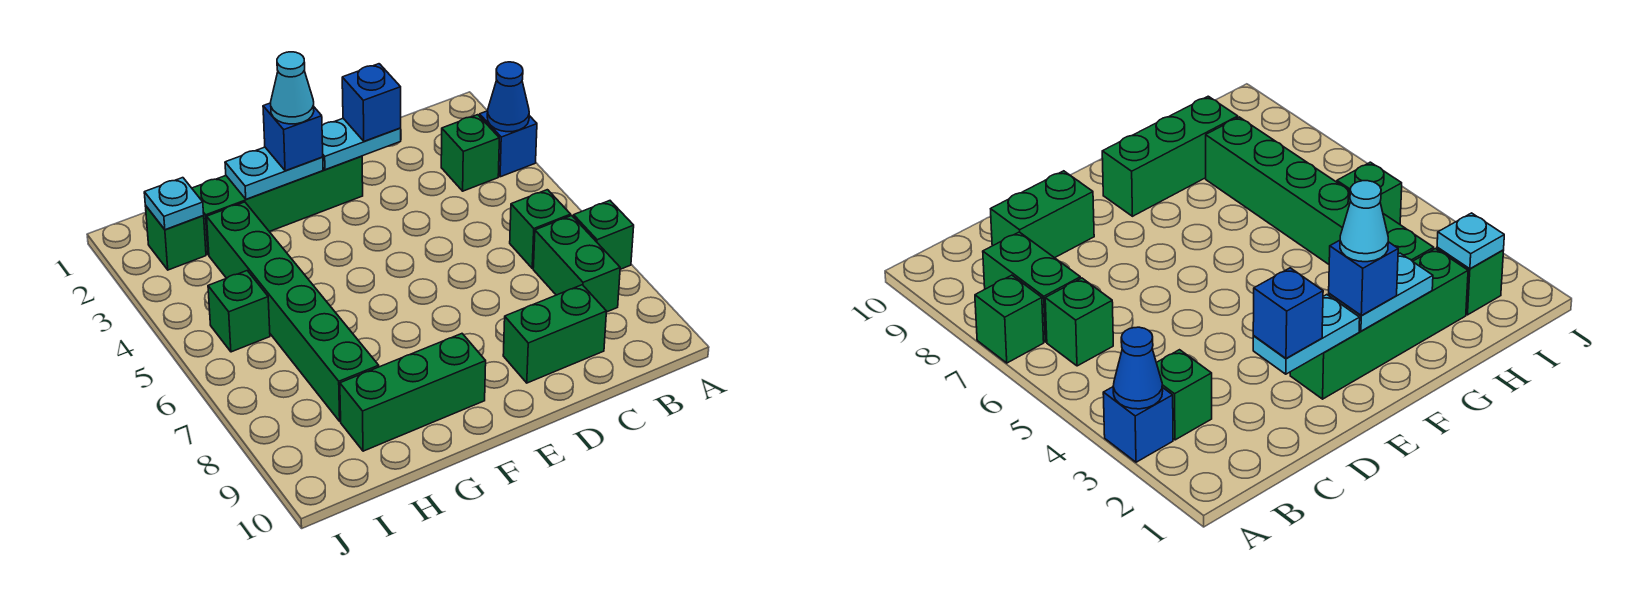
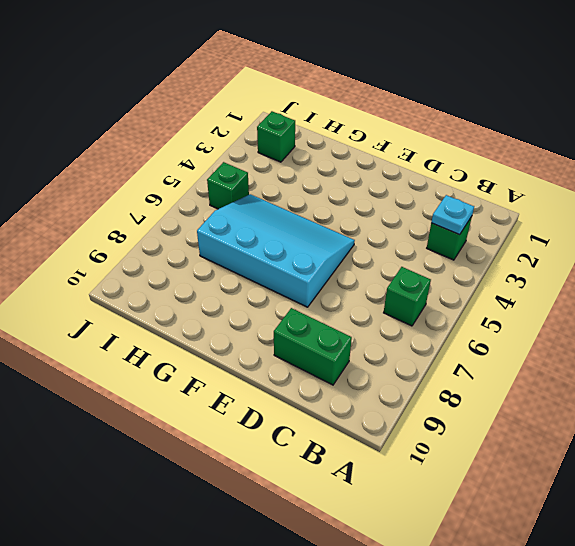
cyan 1x1 plate [431,195,474,235] -> cyan 1x1 plate moved to [144,178,204,230]
cyan 3x4 slope [197,194,355,307] -> green 1x6 brick [207,202,379,421]
none -> blue 1x1 brick [479,111,537,177]
none -> green 1x1 brick [574,201,634,269]
none -> green 1x2 brick [533,216,620,312]

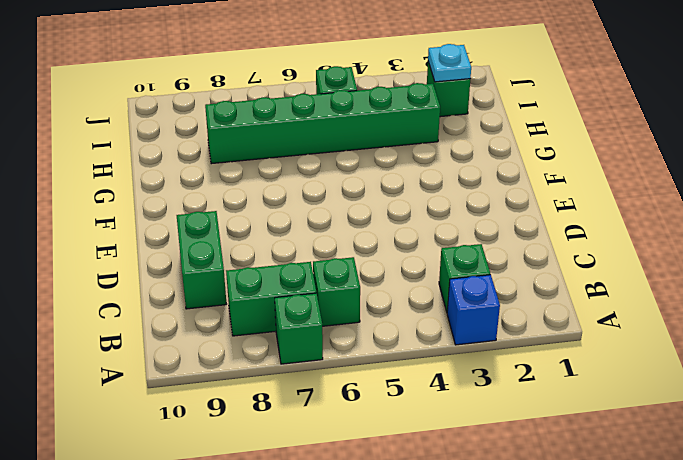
none -> green 1x4 brick [192,156,363,255]
none -> green 1x3 brick [340,334,486,451]
none -> blue 1x1 cone [487,62,529,132]

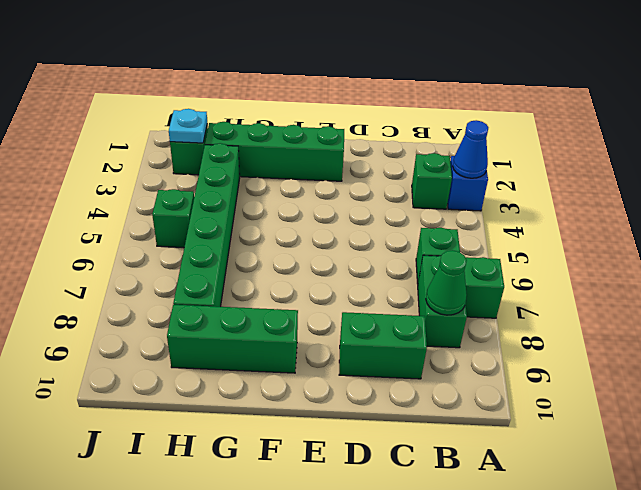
green 1x1 cone [426,250,467,315] -> none
none -> cyan 1x2 plate [322,118,401,170]
none -> cyan 1x2 plate [225,147,323,199]
none -> blue 1x1 brick [342,64,401,141]

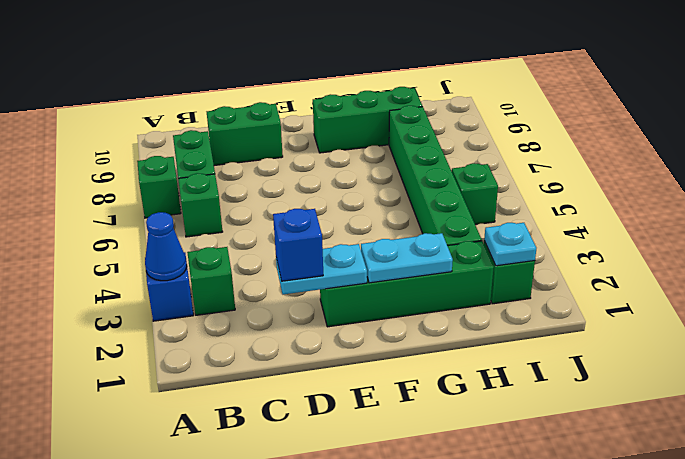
none -> blue 1x1 brick [263,103,323,171]
none -> cyan 1x1 cone [271,52,314,124]

